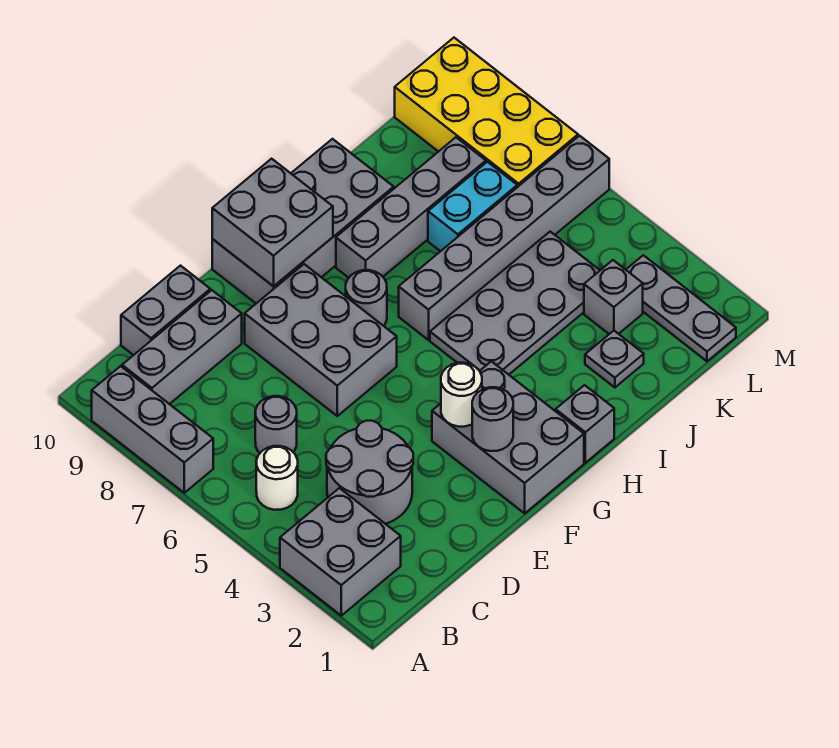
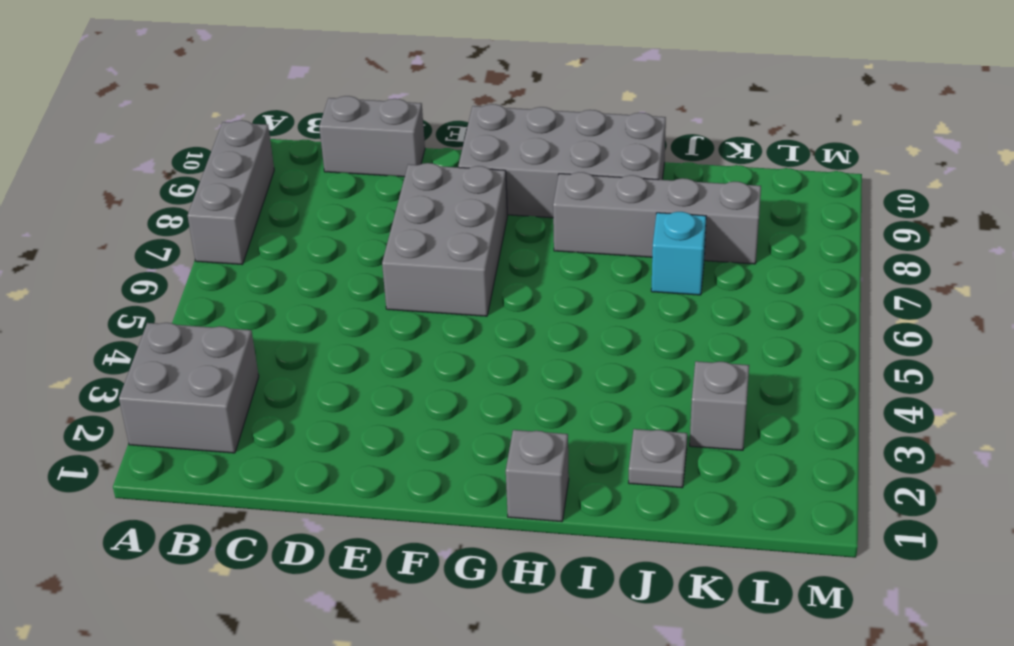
cyan 1x1 brick [651,212,706,295] -> cyan 1x2 brick [428,162,517,251]
none -> white 1x1 round brick [256,446,298,510]
none -> grey 1x3 brick [122,290,242,404]
none -> grey 2x2 round brick [326,421,413,524]

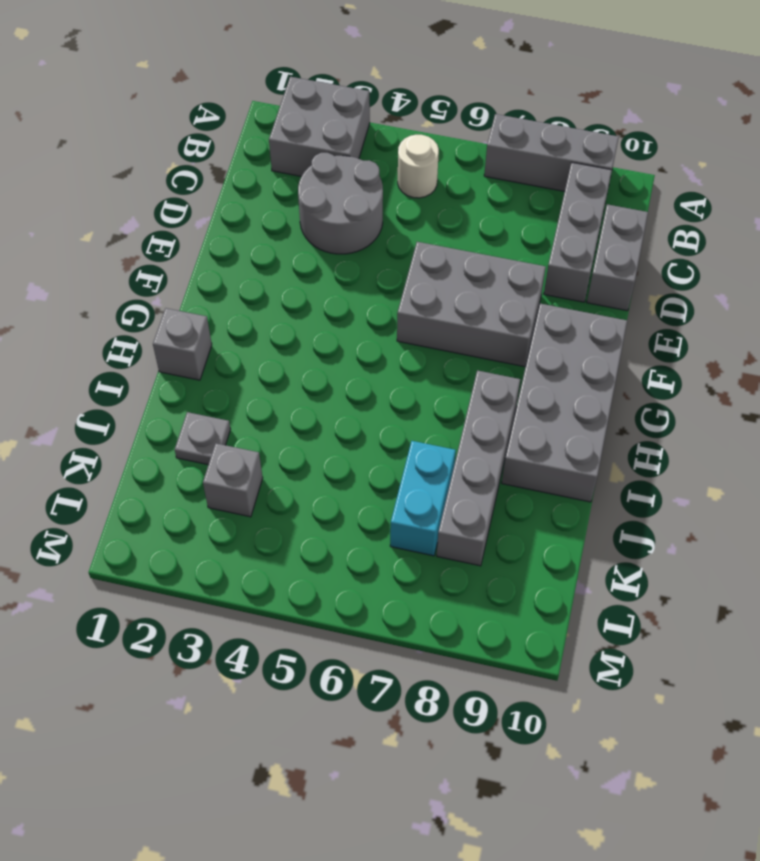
none -> grey 1x1 round brick [255,396,297,453]
none -> grey 2x3 brick [432,361,584,513]
none -> grey 1x1 round brick [346,270,387,326]

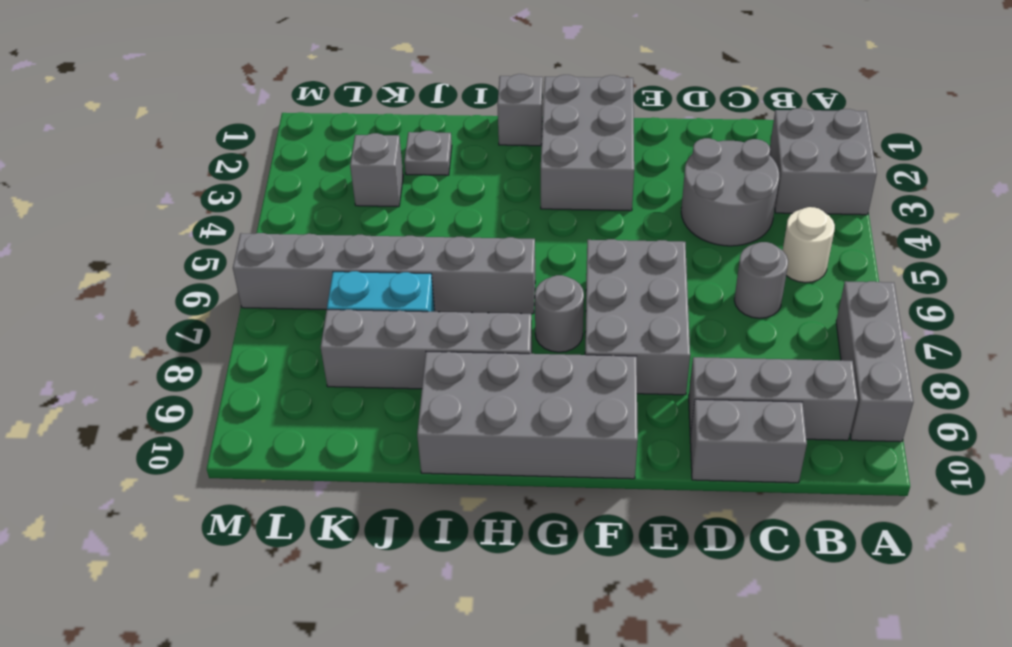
none -> grey 2x4 plate [430,232,600,375]
none -> grey 1x3 plate [626,255,736,361]
none -> yellow 2x4 brick [395,38,578,187]

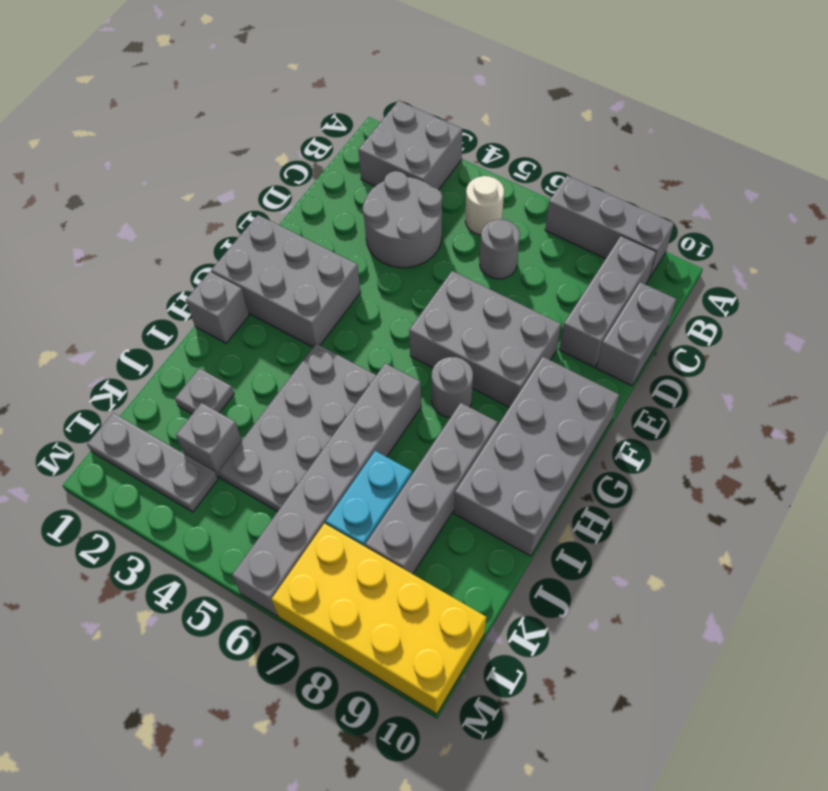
none -> grey 1x1 round brick [472,387,513,451]
none -> white 1x1 round brick [441,363,482,427]
none -> grey 2x2 brick [212,159,333,286]

